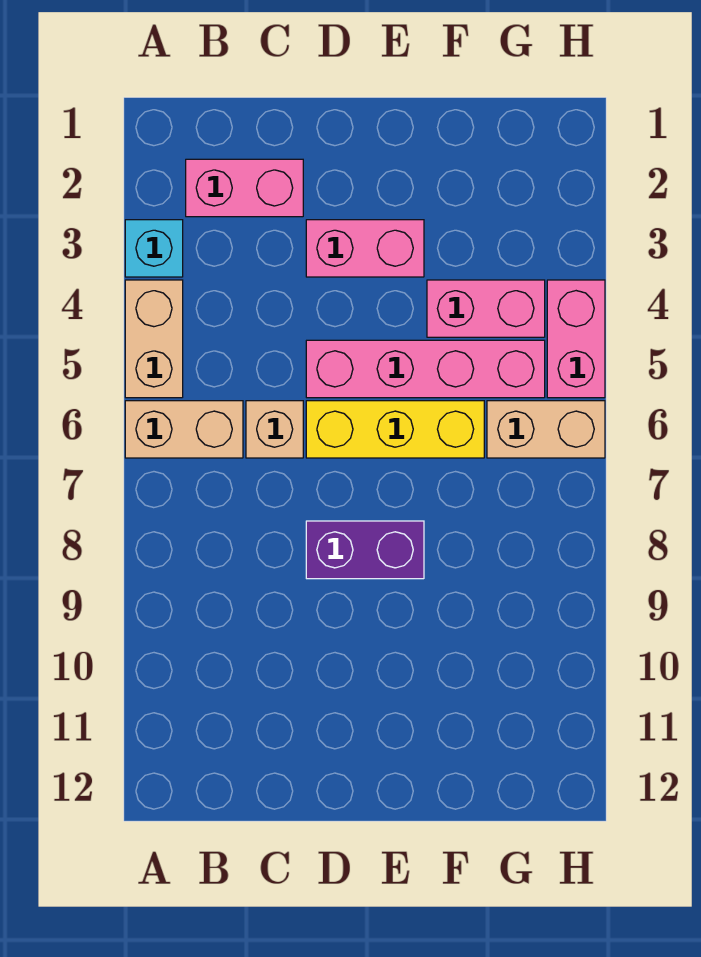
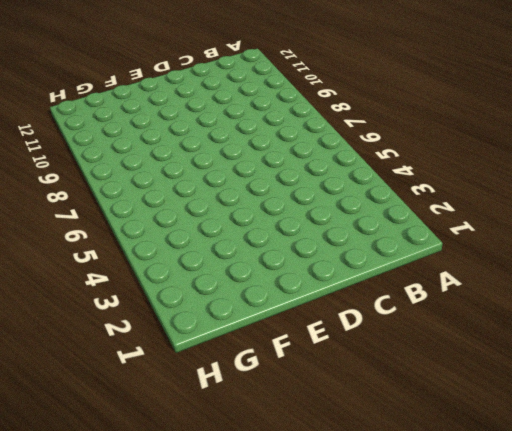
none -> cyan 1x1 brick [125,220,183,277]
none -> tan 1x2 brick [125,280,183,398]
none -> tan 1x2 brick [125,401,243,458]

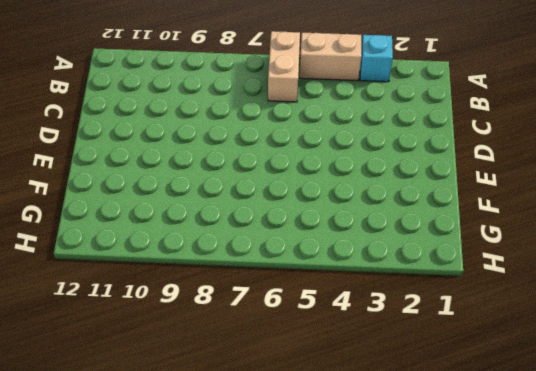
none -> pink 1x2 brick [186,159,303,217]
none -> tan 1x1 brick [246,401,303,458]
none -> pink 1x2 brick [306,220,424,277]

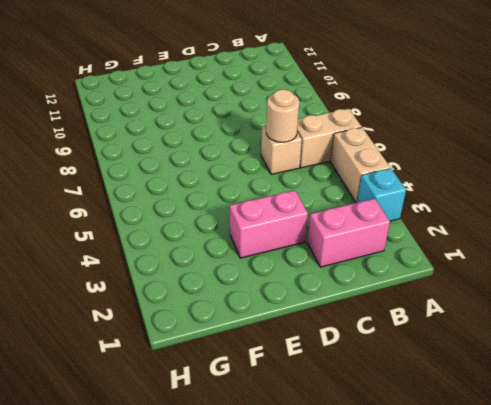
tan 1x1 round brick [266,90,299,142] -> none
none -> pink 1x4 brick [306,340,545,398]
none -> yellow 1x3 brick [306,401,484,458]
none -> purple 1x2 brick [306,521,424,579]

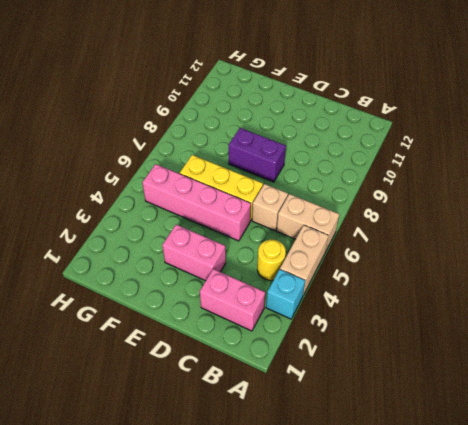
yellow 1x1 round brick [257,240,286,280] -> none
none -> pink 1x2 brick [427,280,545,337]
none -> tan 1x2 brick [487,401,605,458]
none -> pink 1x2 brick [547,280,605,398]

